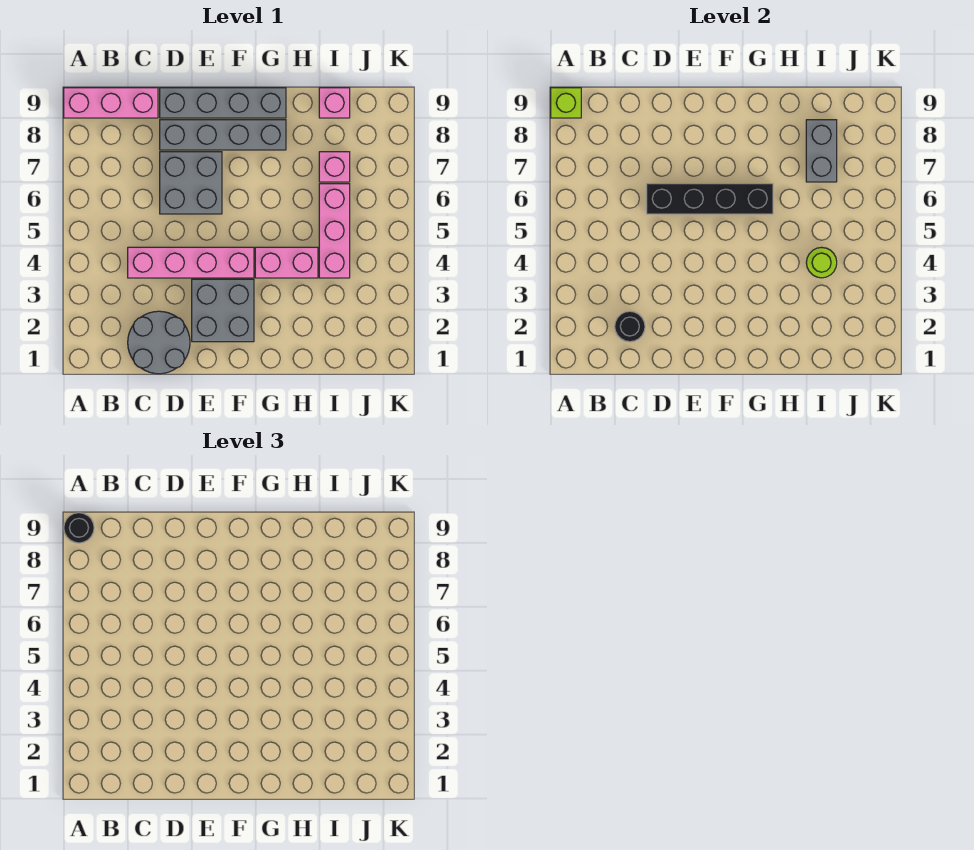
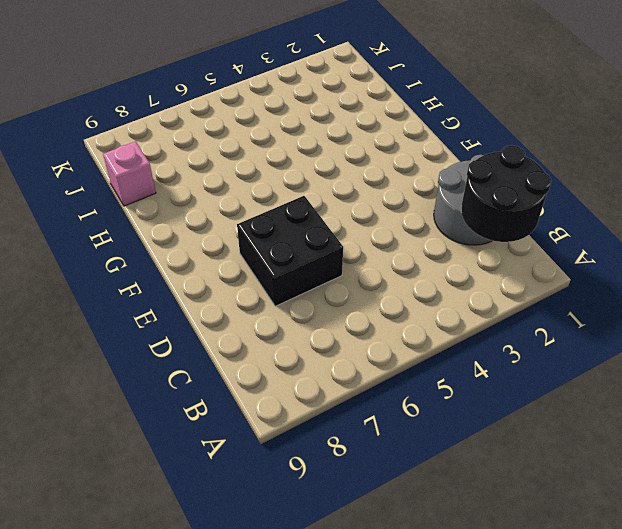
black 2x2 round brick [461,145,551,242] -> black 1x1 round brick [615,311,645,342]
black 2x2 brick [237,196,343,306] -> grey 2x2 brick [160,152,222,214]
none -> pink 1x3 brick [64,88,158,118]
none -> pink 1x4 brick [128,247,254,278]
none -> grey 1x4 brick [160,120,286,150]

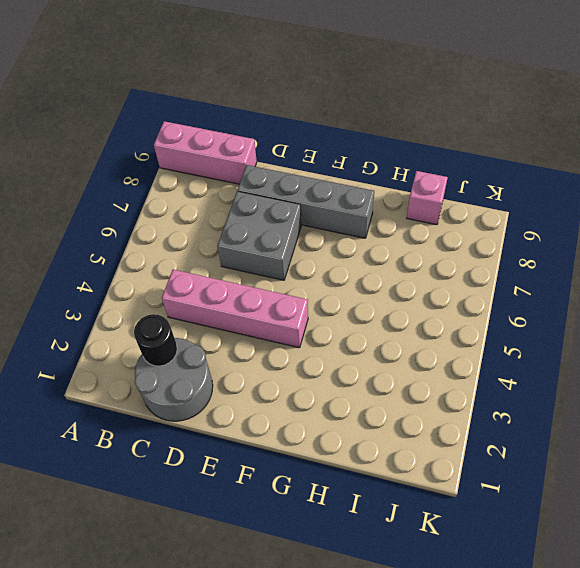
none -> grey 1x4 brick [160,88,286,118]
none -> grey 2x2 brick [192,279,254,342]
none -> pink 1x2 brick [255,247,318,278]

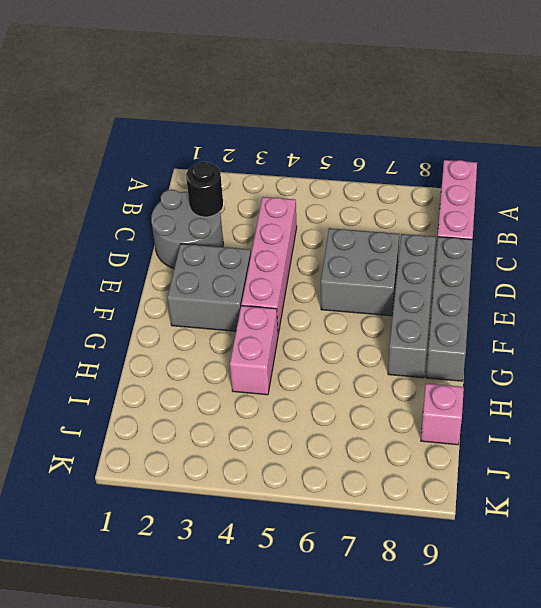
none -> pink 1x3 brick [319,184,350,278]
none -> pink 1x1 brick [319,152,350,182]
none -> lime 1x1 brick [551,88,581,118]

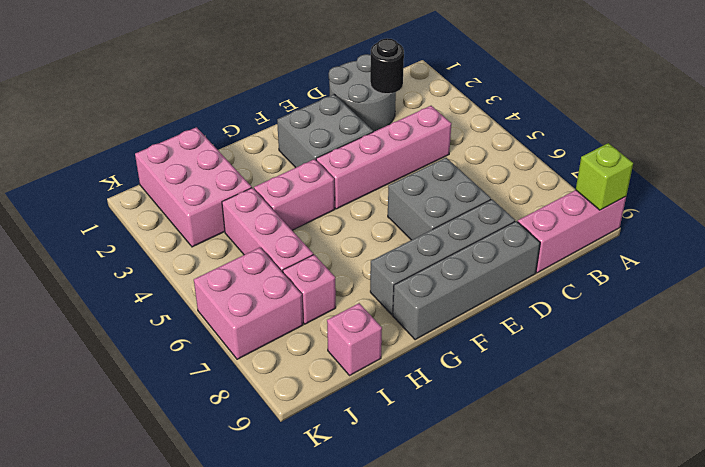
pink 2x3 brick [135,127,252,247] -> none
pink 2x2 brick [194,248,303,359] -> none
none -> black 1x4 brick [647,184,773,214]
none -> lime 1x1 round brick [806,247,837,278]
none -> grey 1x2 brick [806,120,837,182]

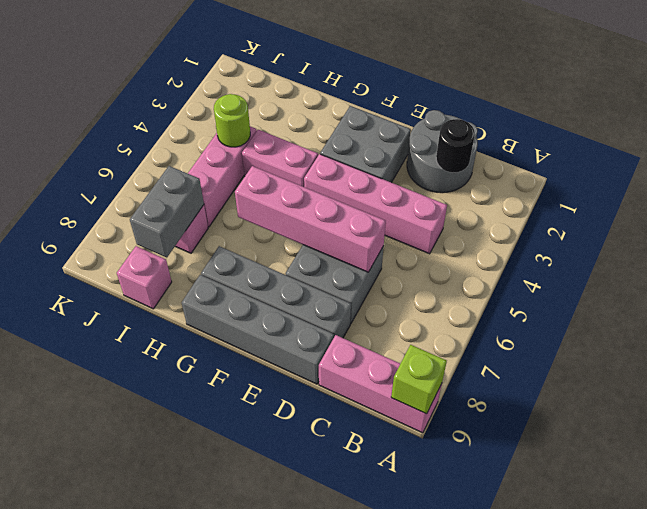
pink 1x4 brick [235,166,386,272] -> black 1x4 brick [647,184,773,214]
none -> black 1x1 round brick [64,513,94,543]

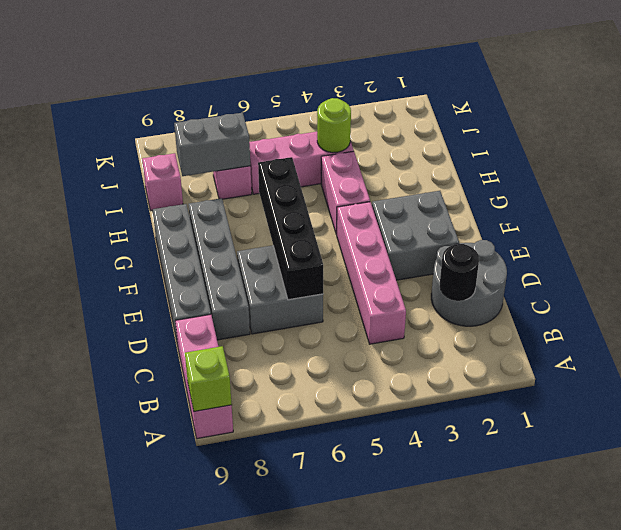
none -> black 1x1 round brick [64,513,94,543]

